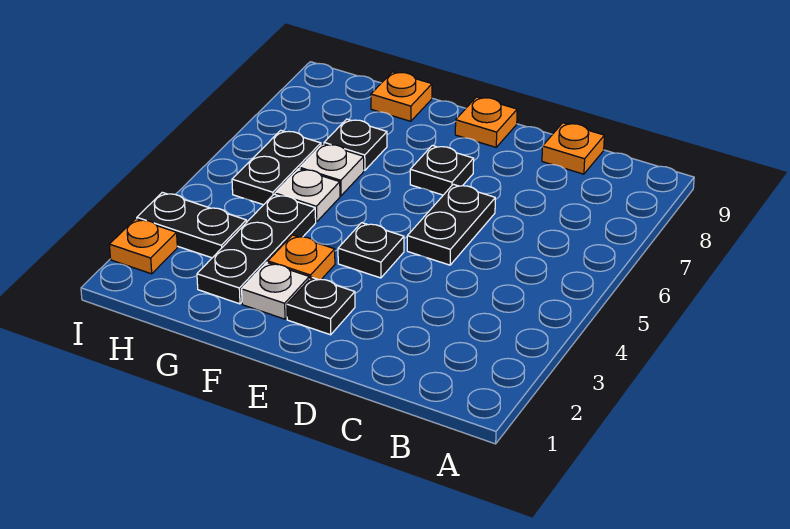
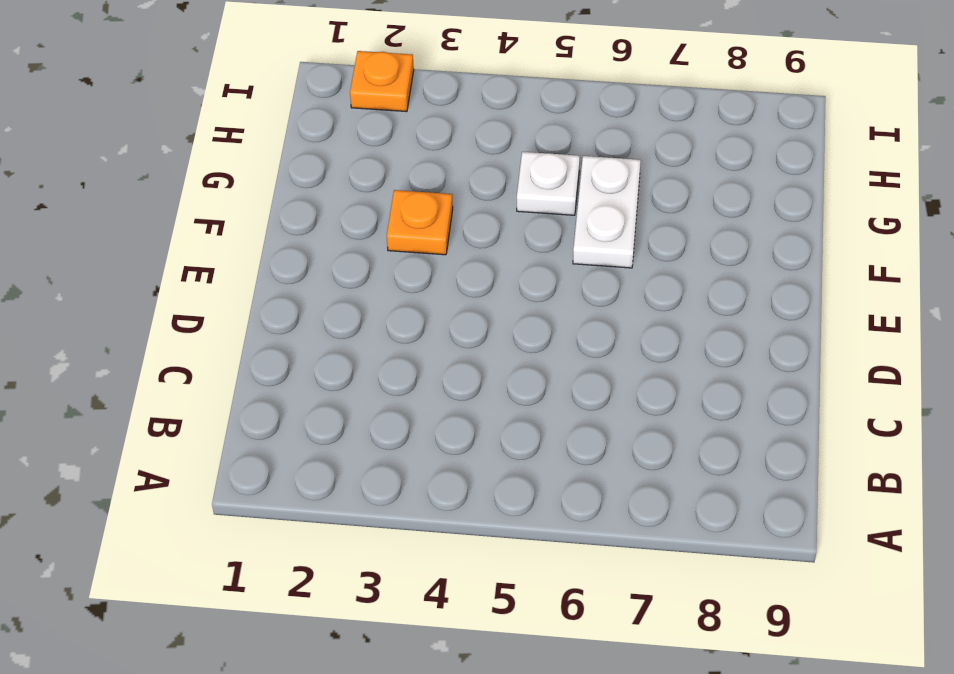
white 1x2 plate [573,156,641,268] -> white 1x1 plate [300,144,364,196]
none -> orange 1x1 plate [542,123,604,174]
none -> black 1x2 plate [407,184,495,265]
none -> black 1x1 plate [287,277,355,335]

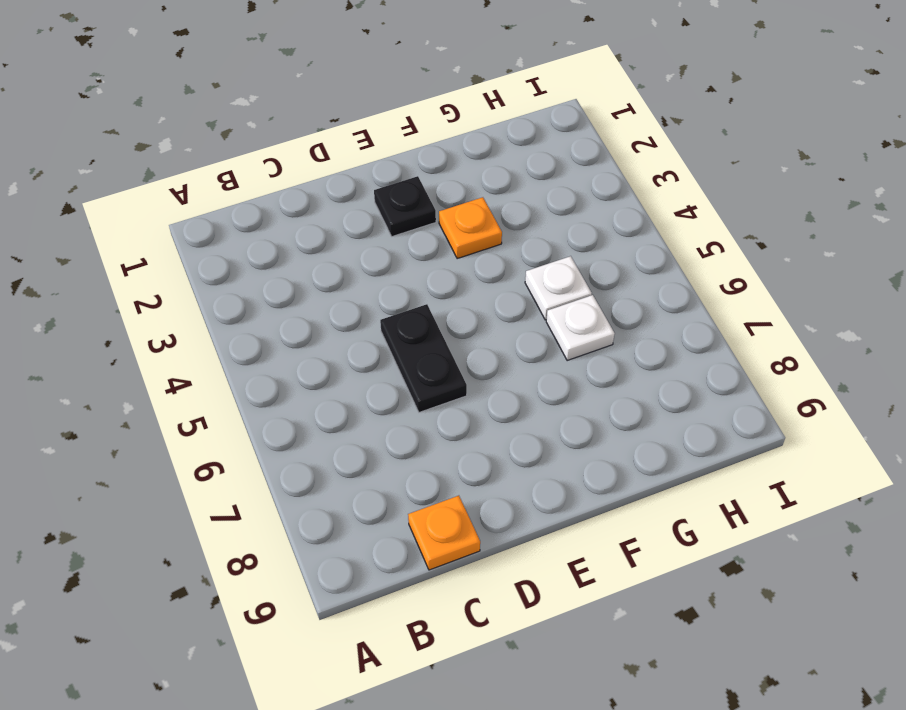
none -> black 1x1 plate [338,223,404,278]
none -> black 1x1 plate [410,146,474,195]
none -> orange 1x1 plate [455,97,517,147]

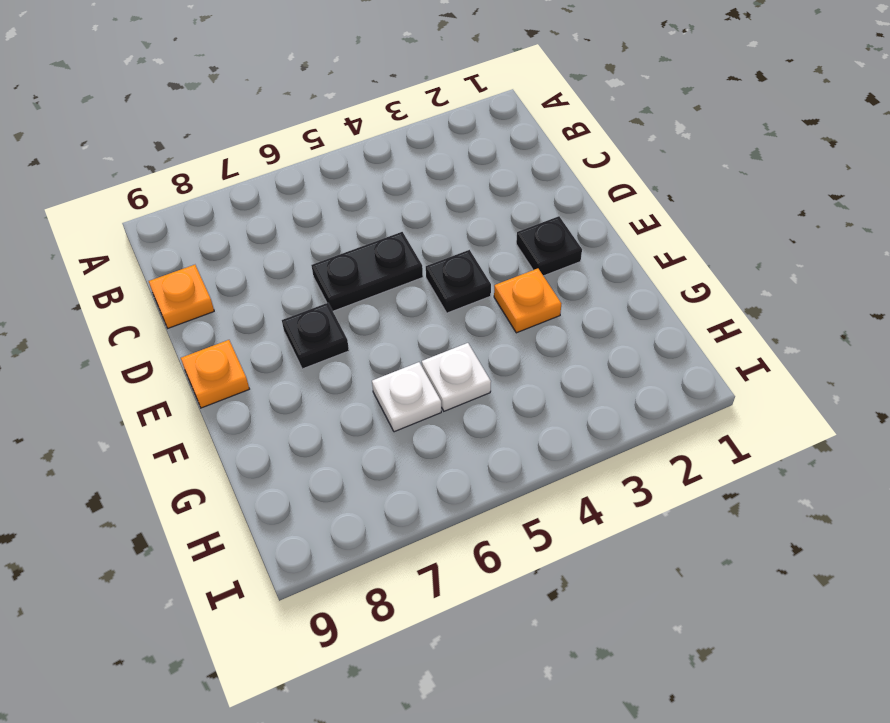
none -> white 1x1 plate [242,262,309,319]
none -> black 1x3 plate [197,194,316,304]
none -> black 1x1 plate [324,119,387,170]

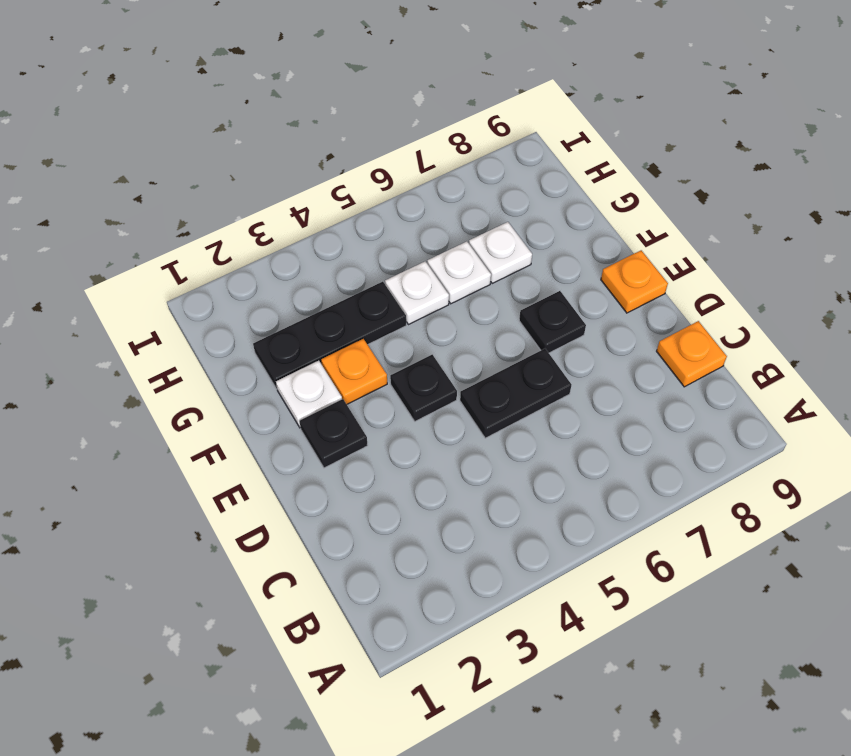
white 1x1 plate [469,222,532,283] -> black 1x1 plate [324,119,387,170]
none -> orange 1x1 plate [371,72,432,121]
none -> black 1x2 plate [137,192,246,258]
none -> black 1x2 plate [232,130,321,205]

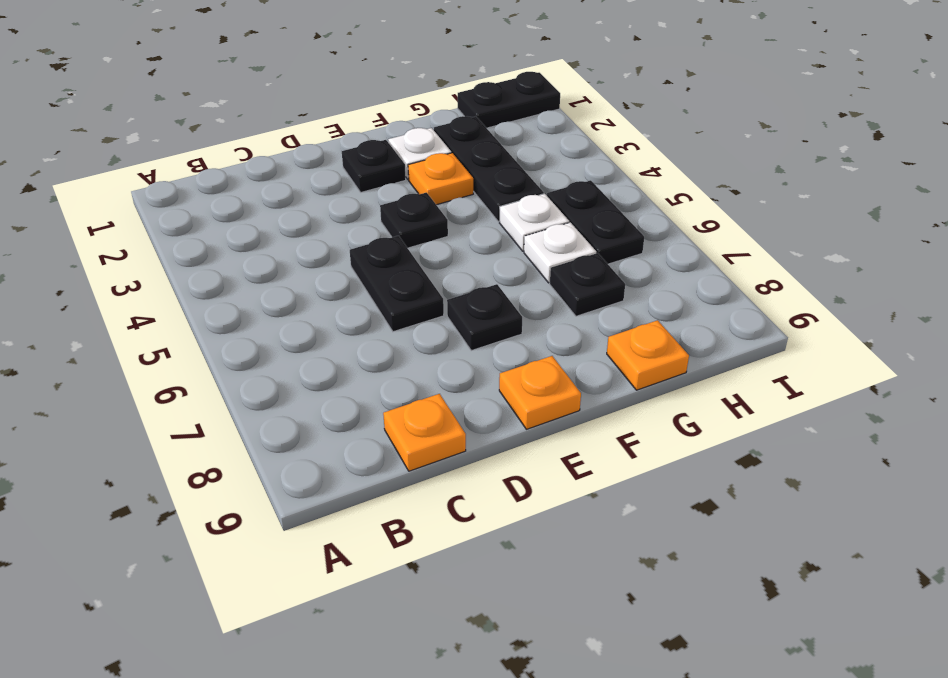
black 1x2 plate [458,72,560,128] -> black 1x2 plate moved to [137,192,246,258]
none -> orange 1x1 plate [109,219,177,274]

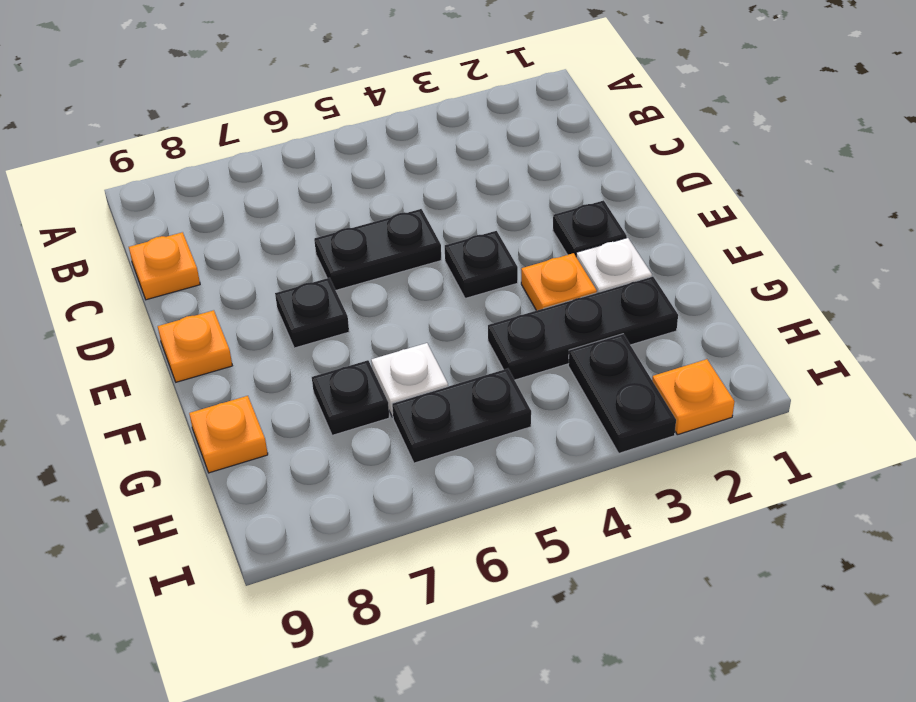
none -> white 1x1 plate [275,169,340,222]

